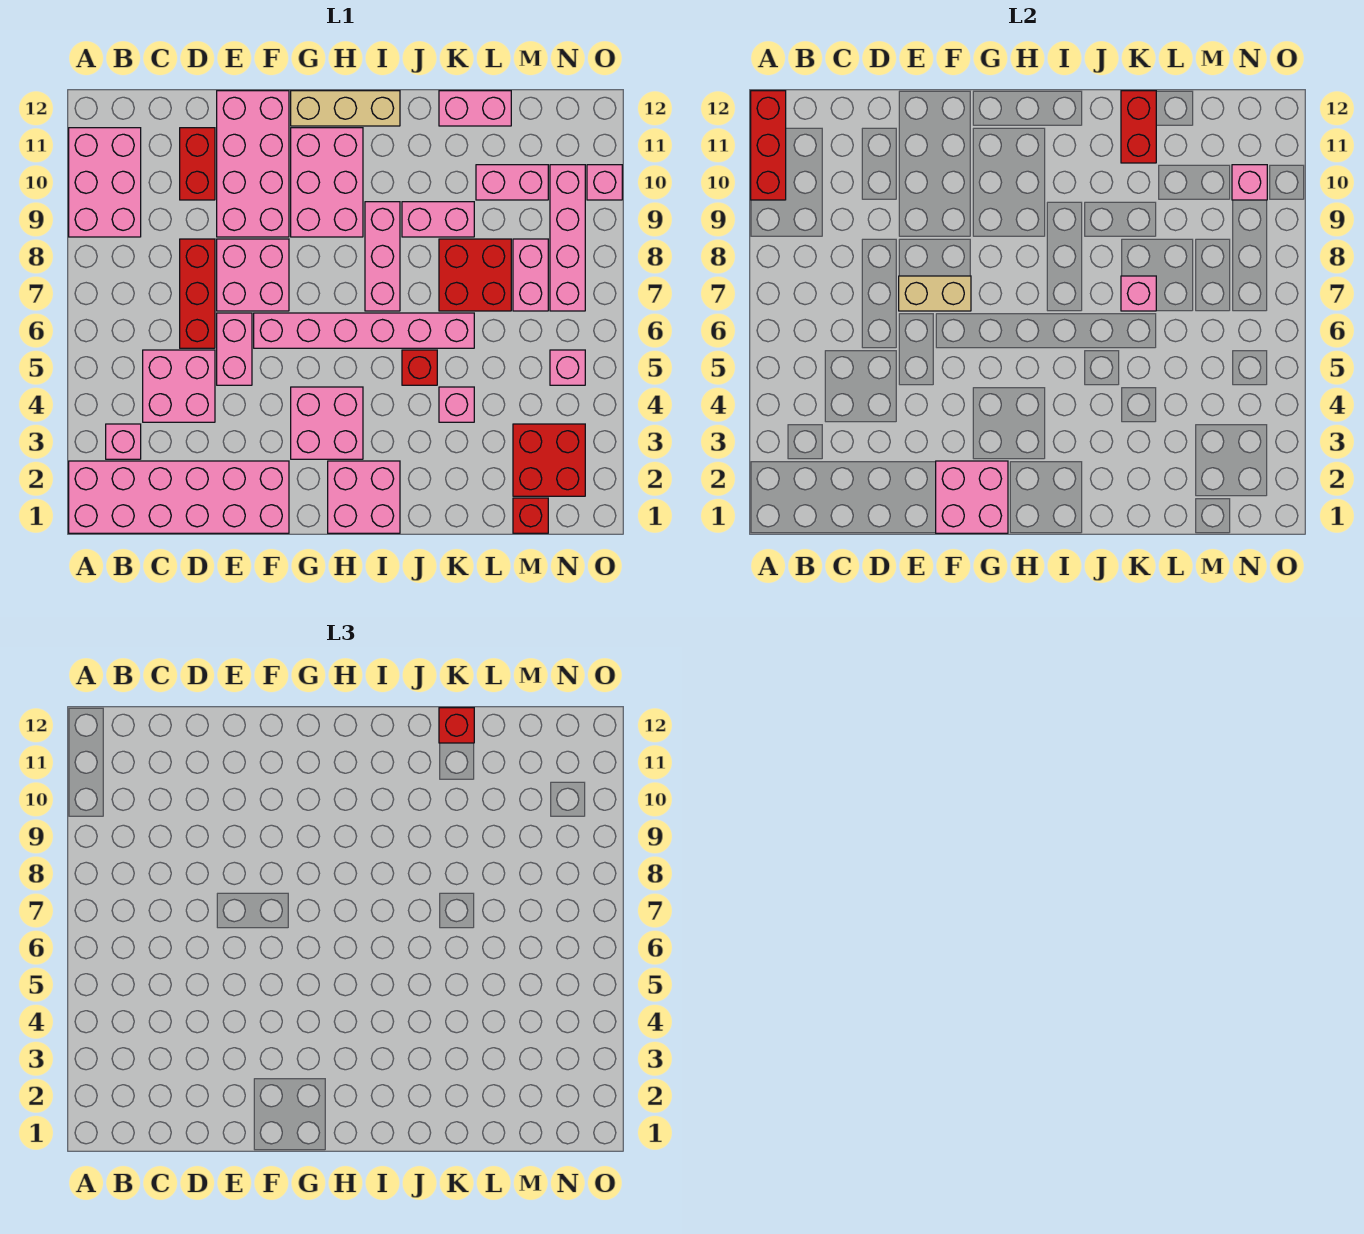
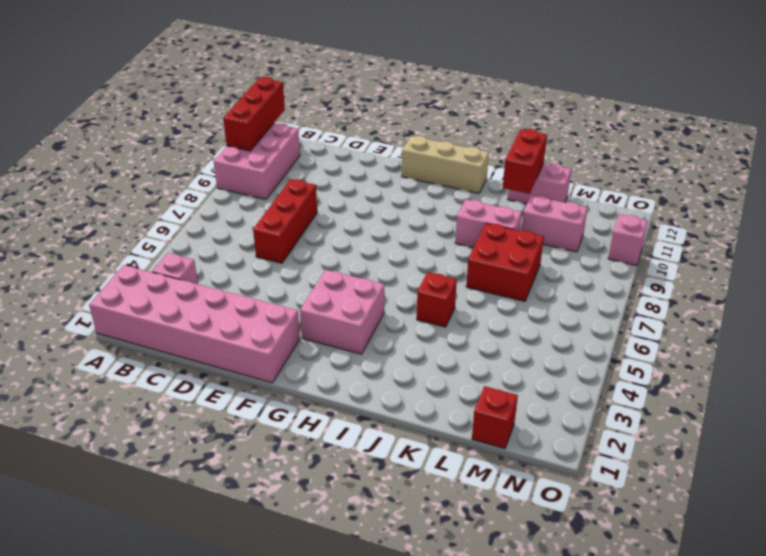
none -> pink 2x2 brick [143,350,215,422]
none -> red 1x2 brick [180,128,215,200]
none -> pink 1x2 brick [217,313,252,385]
none -> pink 2x2 brick [217,239,289,311]

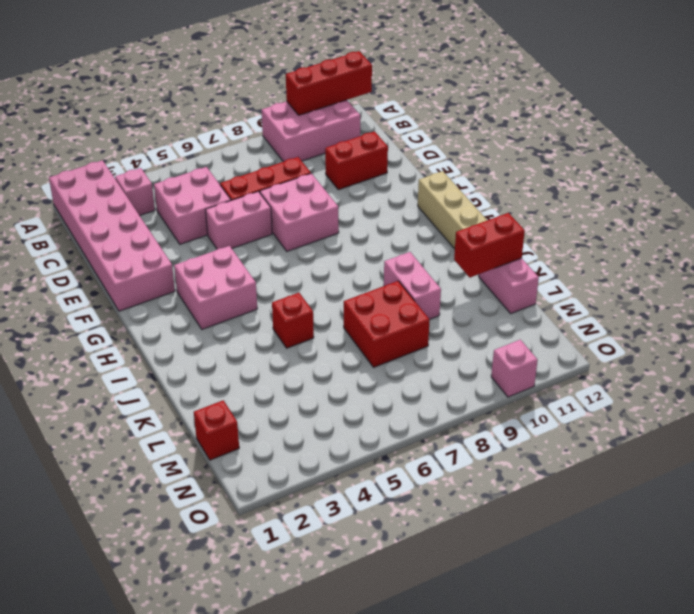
none -> pink 2x4 brick [217,91,289,237]
none -> pink 1x6 brick [254,313,474,348]
none -> pink 2x3 brick [291,128,363,237]
none -> pink 2x2 brick [328,461,400,533]

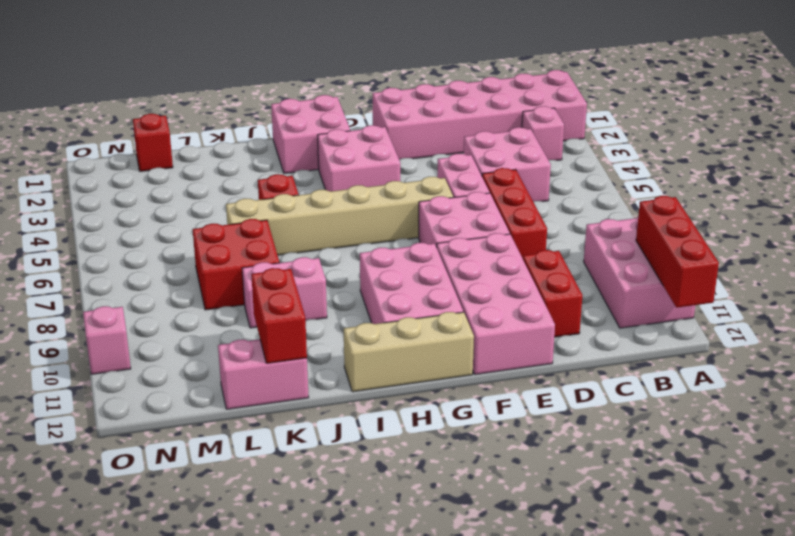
tan 1x6 brick [226,177,453,255] -> pink 1x6 brick [254,313,474,348]
none -> pink 1x3 brick [365,202,400,311]
none -> pink 1x1 brick [439,387,474,422]
none -> pink 1x2 brick [476,165,548,200]
none -> red 2x2 brick [513,424,585,496]

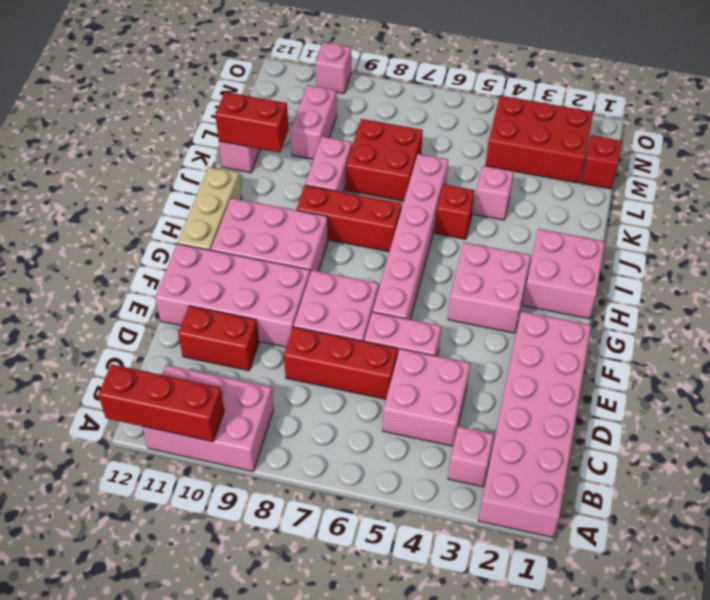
red 1x3 brick [296,185,402,252] -> pink 1x3 brick [365,202,400,311]
red 2x3 brick [486,96,593,183] -> red 2x2 brick [513,424,585,496]
none -> pink 1x2 brick [513,239,548,311]
none -> pink 1x1 brick [550,350,585,385]
none -> pink 1x4 brick [550,165,585,311]
none -> tan 1x2 brick [899,276,971,311]

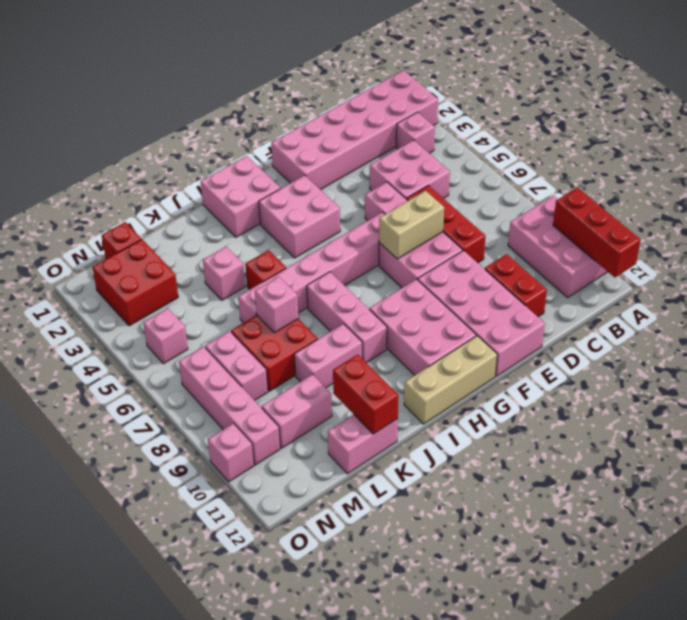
none -> pink 2x2 brick [936,461,1008,533]
none -> pink 1x1 brick [1232,165,1267,200]
none -> red 1x1 brick [439,708,474,743]

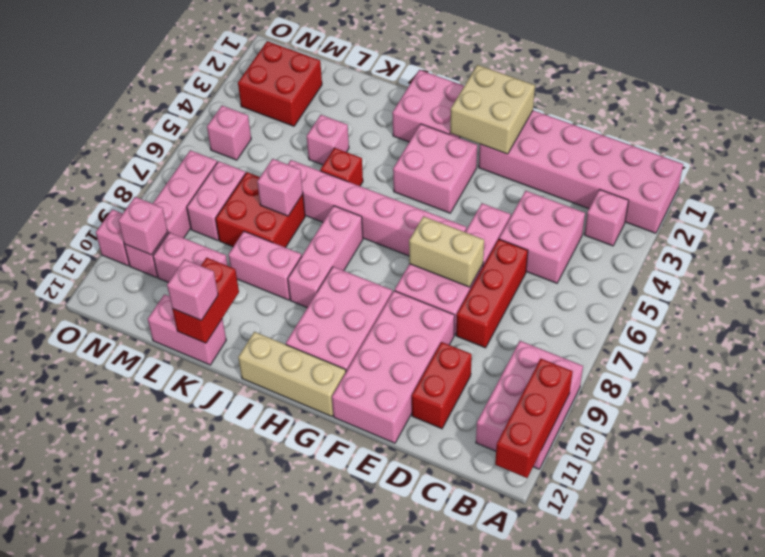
tan 2x2 brick [450,65,535,154] -> pink 2x2 brick [936,461,1008,533]
pink 1x1 brick [167,259,218,321] -> red 1x1 brick [439,708,474,743]
none -> red 1x1 brick [513,498,548,533]

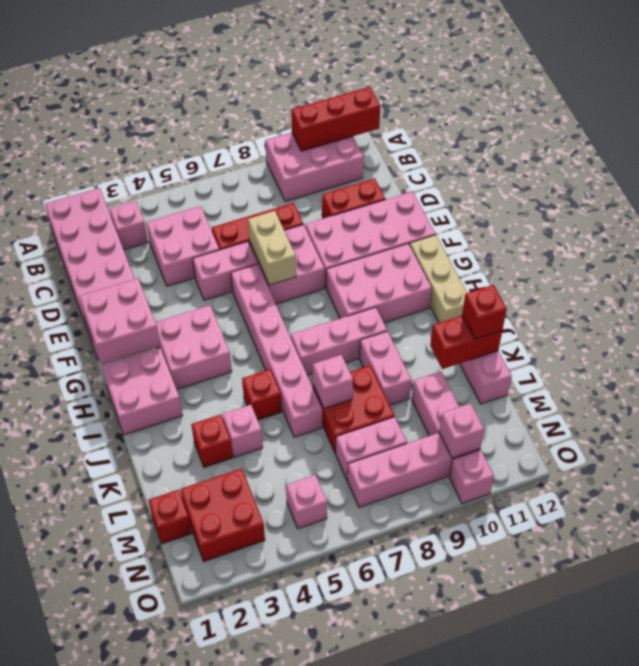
red 1x1 brick [191,415,233,468] -> none

